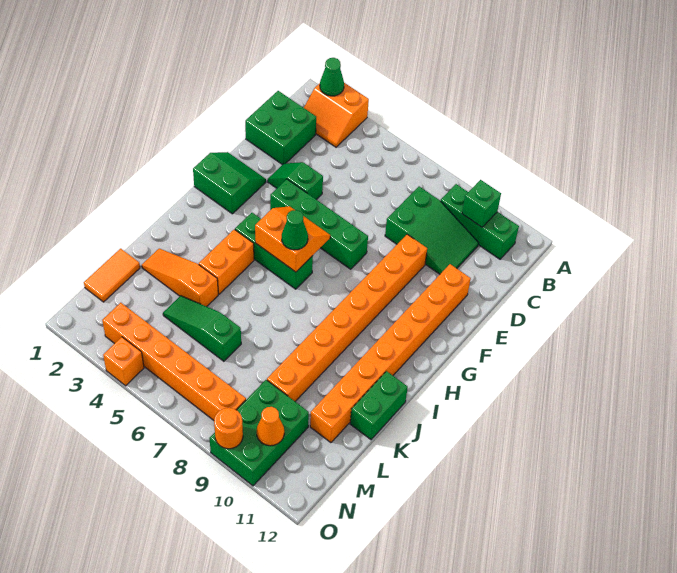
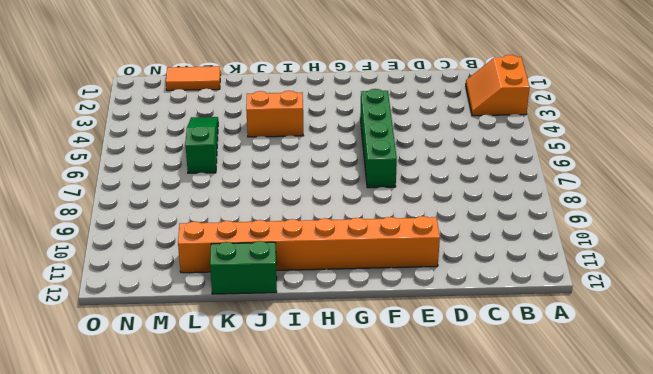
none -> green 1x3 brick [441,184,519,259]
none -> green 2x2 brick [245,91,316,165]
none -> green 2x3 slope [385,186,479,274]

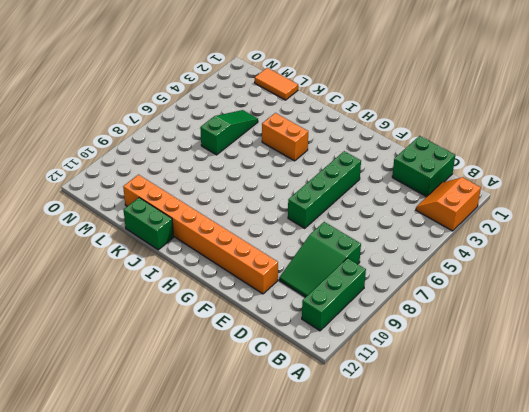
none -> green 1x2 slope [268,162,323,200]
none -> orange 1x8 brick [267,234,427,401]
none -> green 2x2 slope [193,152,266,214]

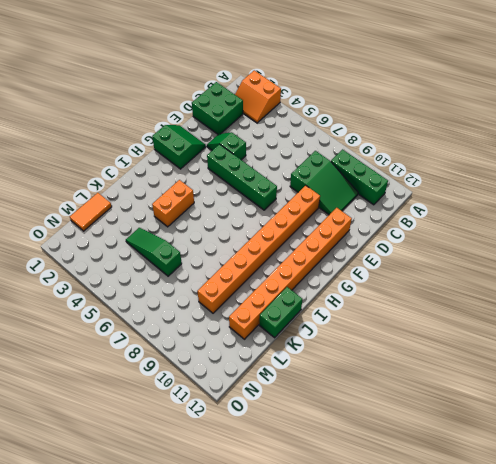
none -> green 1x3 brick [235,213,313,289]
none -> orange 1x3 slope [142,249,218,307]
none -> green 2x3 brick [209,380,309,486]

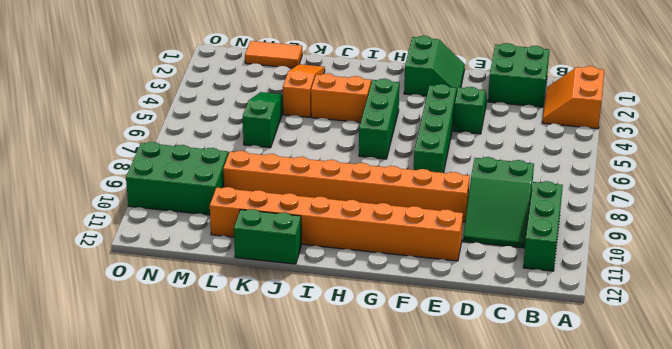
none -> orange 1x6 brick [102,303,246,420]
none -> orange 1x1 brick [103,337,144,386]
none -> green 1x1 cone [320,58,344,96]

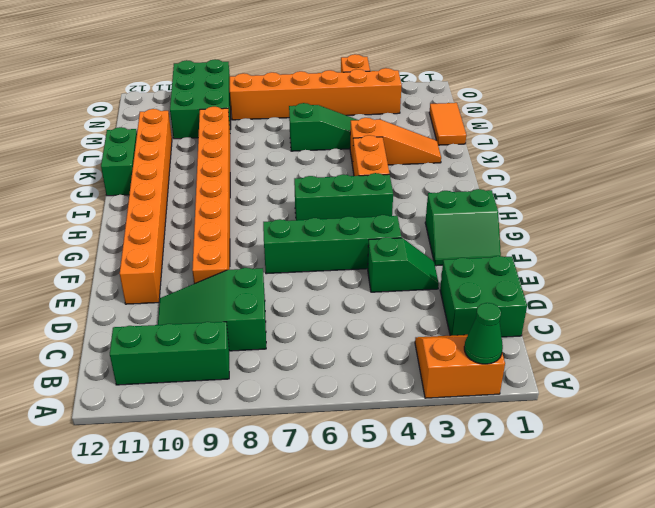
none -> green 1x1 brick [462,180,501,227]
none -> orange 2x2 slope [255,206,330,272]
none -> orange 1x1 cone [257,407,284,446]

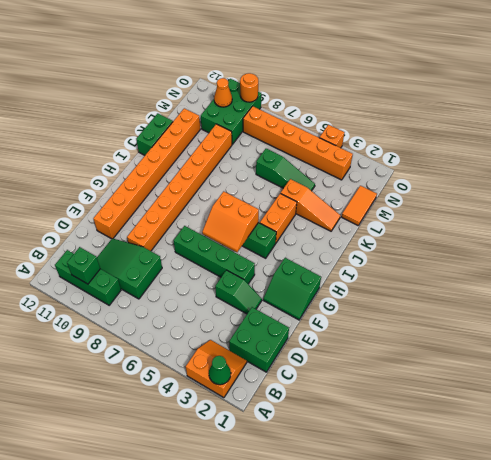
none -> green 1x1 cone [282,210,308,250]

